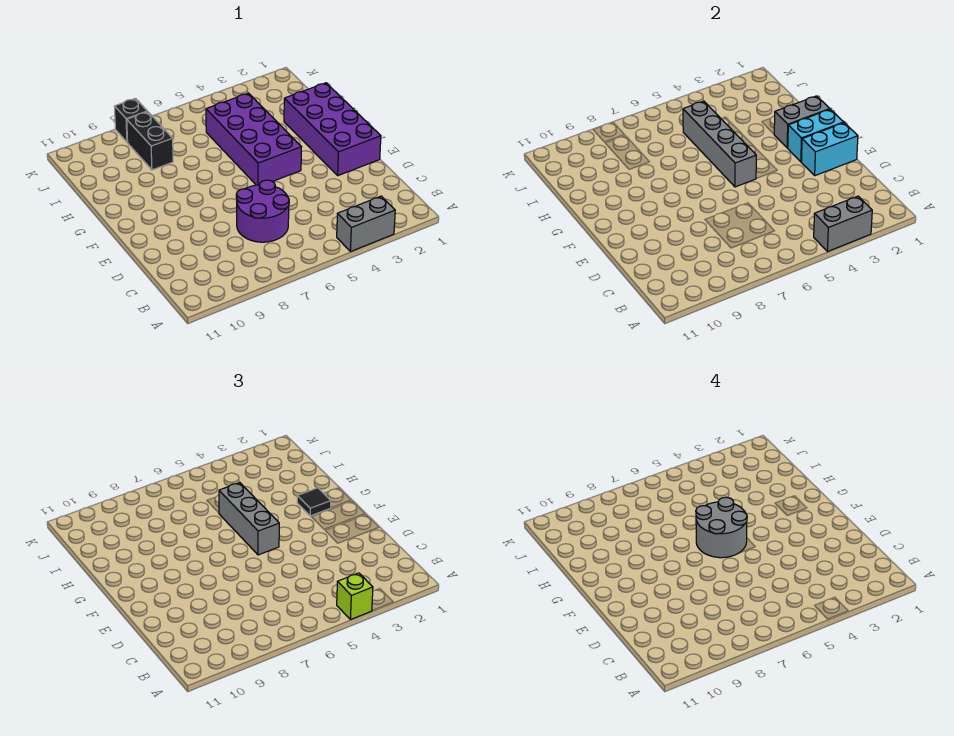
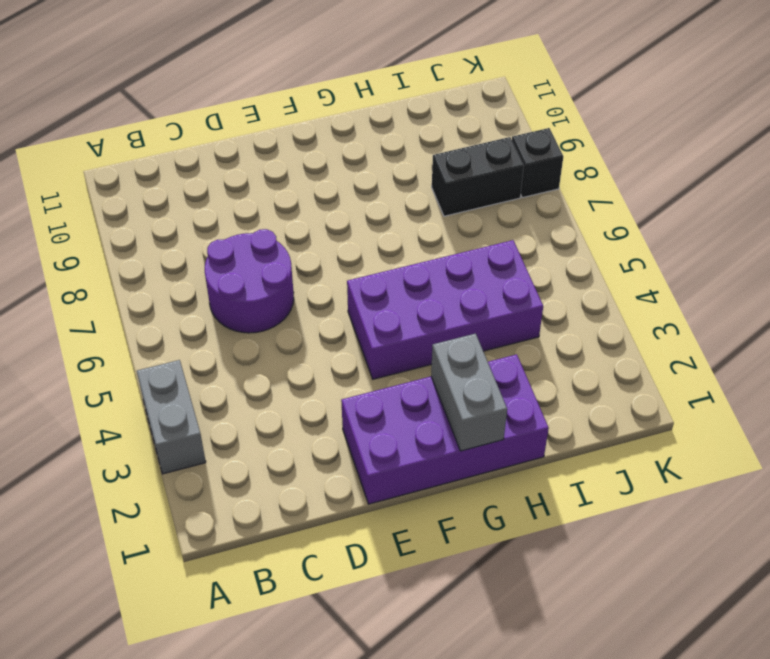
none -> grey 1x2 brick [814,196,872,252]
none -> cyan 1x2 brick [801,123,858,176]
none -> cyan 1x2 brick [788,109,844,162]

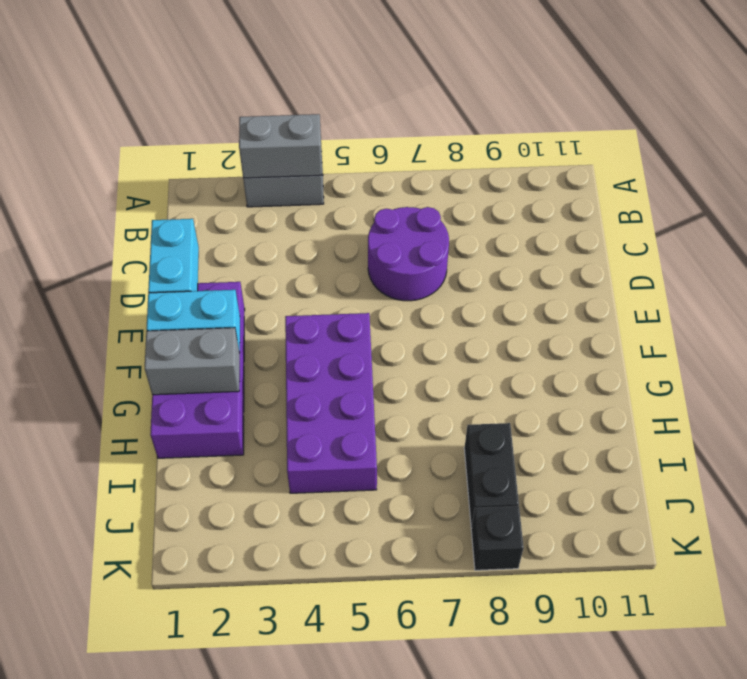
cyan 1x2 brick [148,219,199,293] -> cyan 1x2 brick turned to [801,123,858,176]
none -> grey 1x4 brick [683,101,756,187]
none -> lime 1x1 brick [337,573,373,620]
none -> grey 1x3 brick [219,483,279,555]

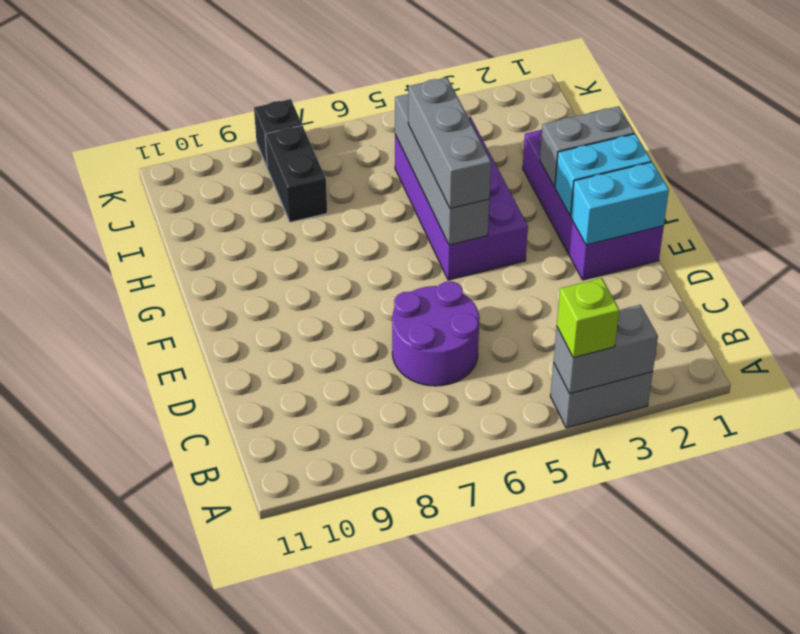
none -> black 1x1 tile [297,488,331,516]
none -> grey 2x2 round brick [696,497,747,558]

